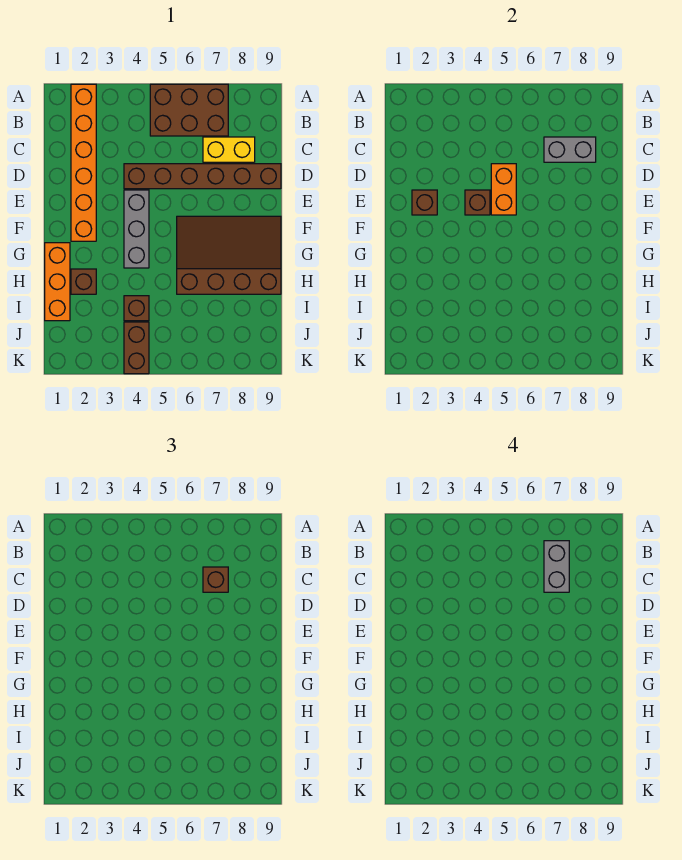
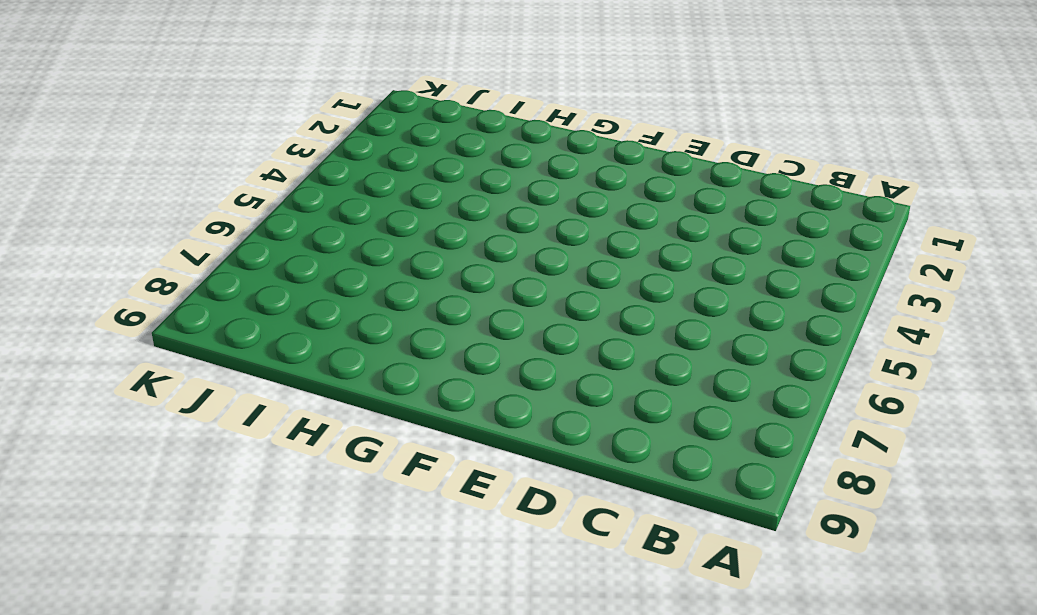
none -> orange 1x6 brick [71,84,96,241]
none -> brown 2x3 brick [150,84,228,136]
none -> yellow 1x2 brick [203,137,255,162]

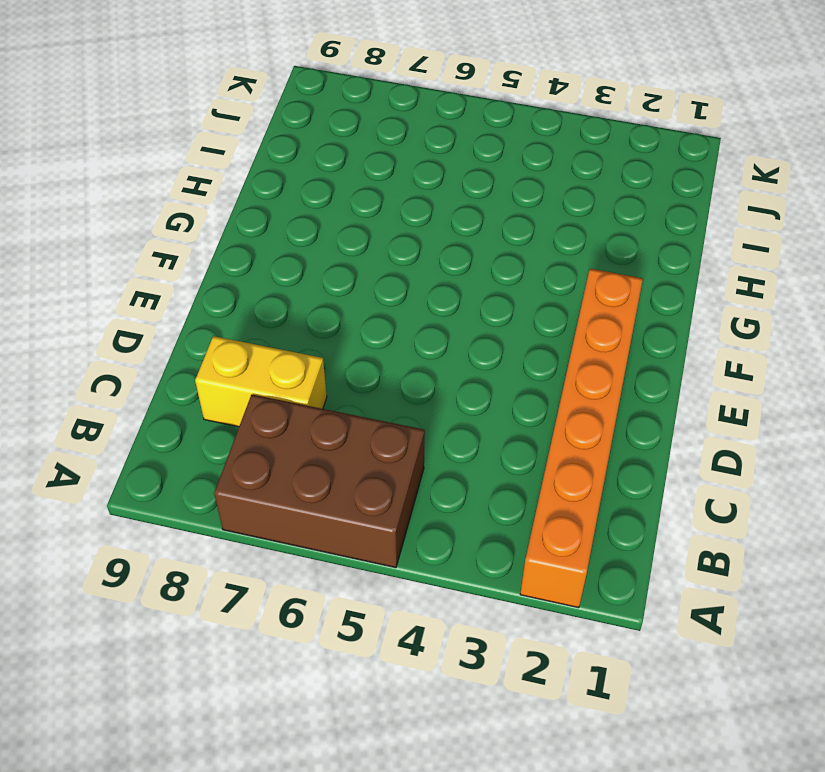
none -> brown 1x6 brick [124,164,281,189]
none -> grey 1x3 brick [124,190,149,268]
none -> brown 3x4 slope [177,216,281,294]

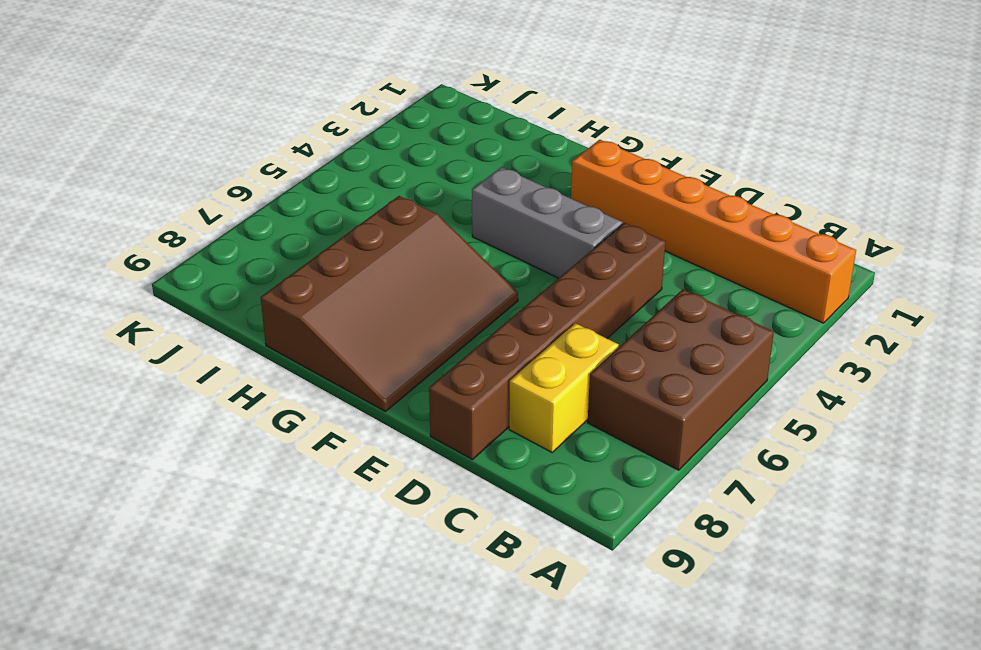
none -> orange 1x3 brick [45,243,70,321]
none -> brown 1x1 brick [71,269,96,294]
none -> brown 1x1 brick [124,296,149,321]

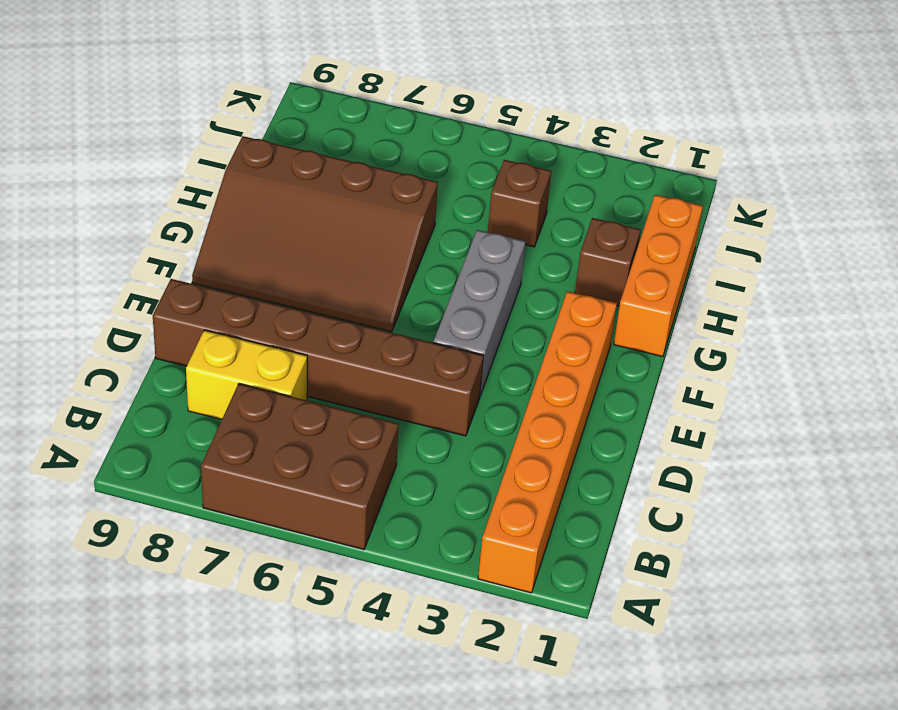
none -> brown 1x2 brick [124,322,149,374]
none -> grey 1x2 brick [544,137,596,162]
none -> orange 1x2 brick [491,164,516,215]

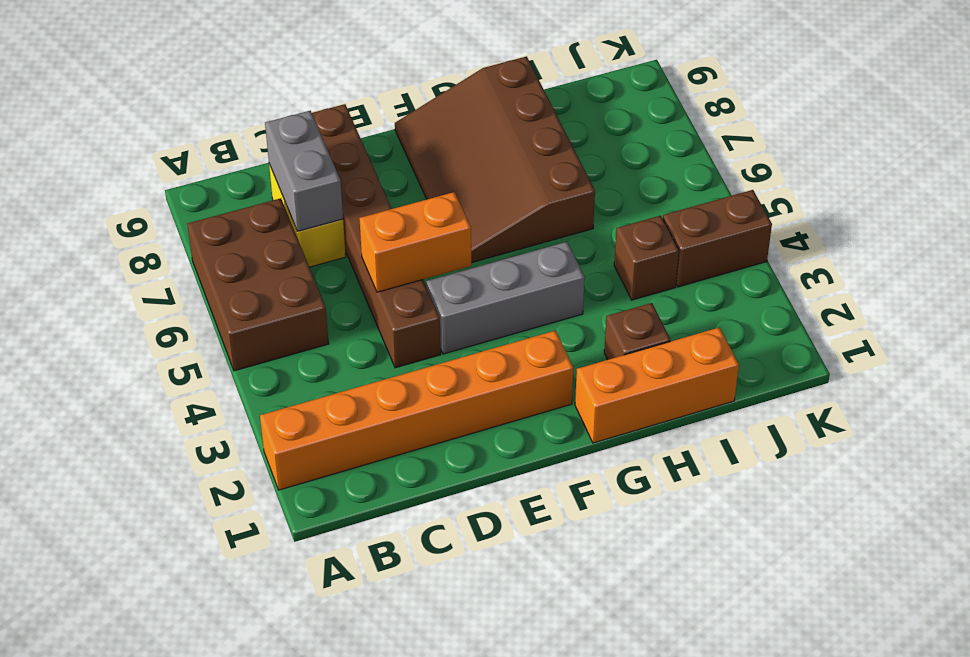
none -> brown 1x1 brick [412,190,437,215]
none -> brown 1x1 brick [465,190,490,215]
none -> brown 1x1 brick [203,567,228,592]

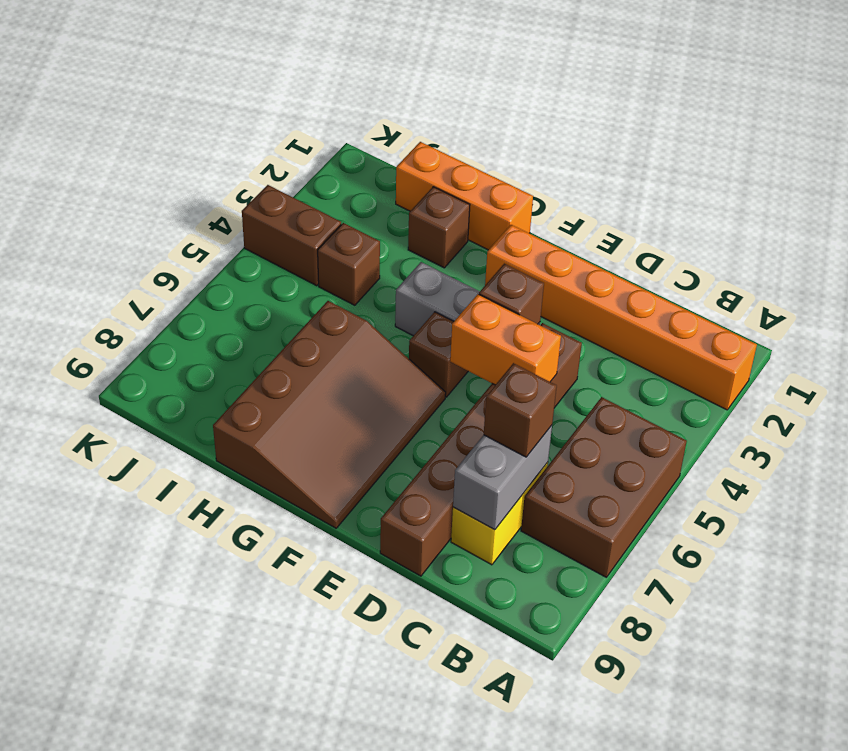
brown 1x1 brick [409,312,468,397] -> brown 1x1 brick moved to [412,190,437,215]
none -> grey 1x2 brick [544,541,569,592]

